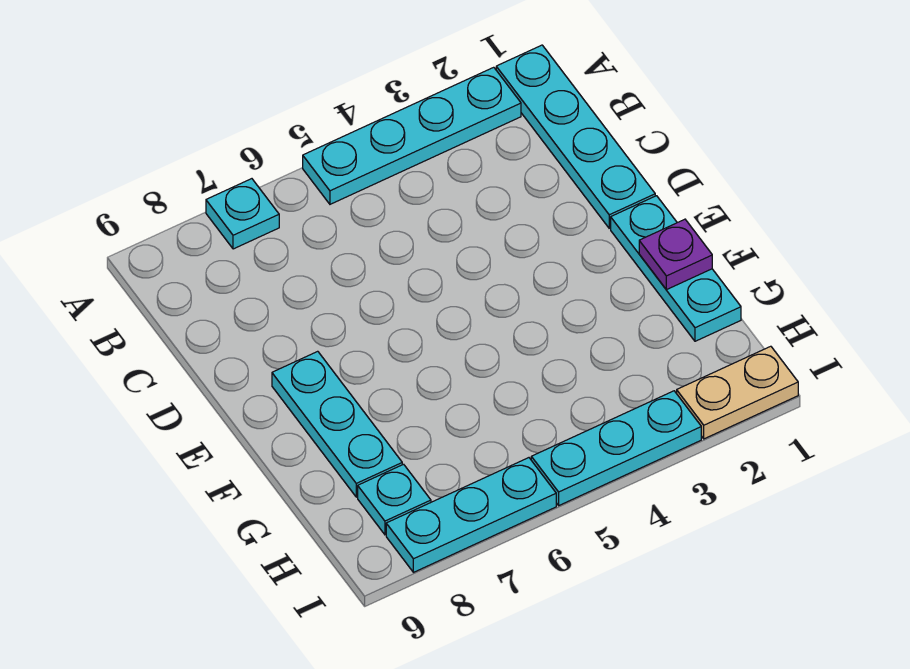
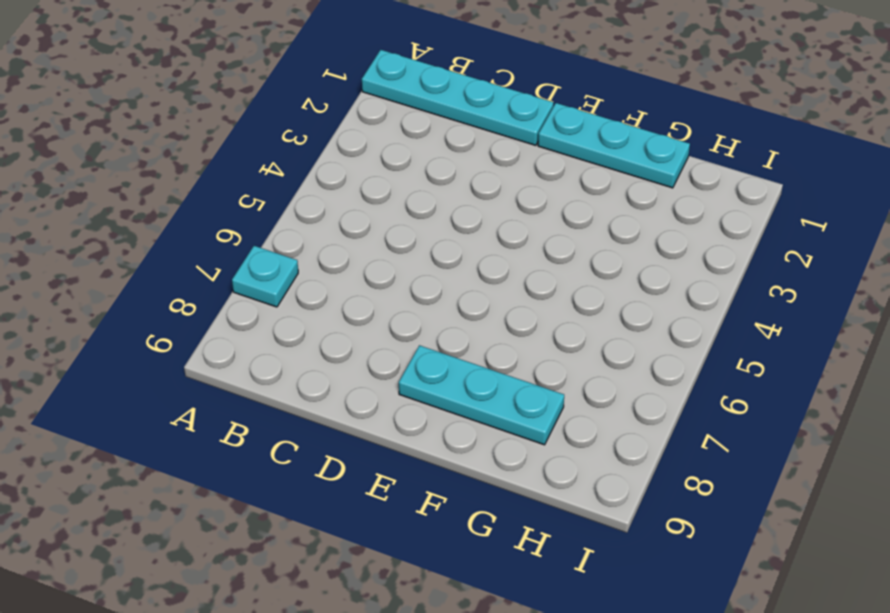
none -> cyan 1x4 plate [303,67,521,204]
none -> cyan 1x1 plate [358,464,431,535]

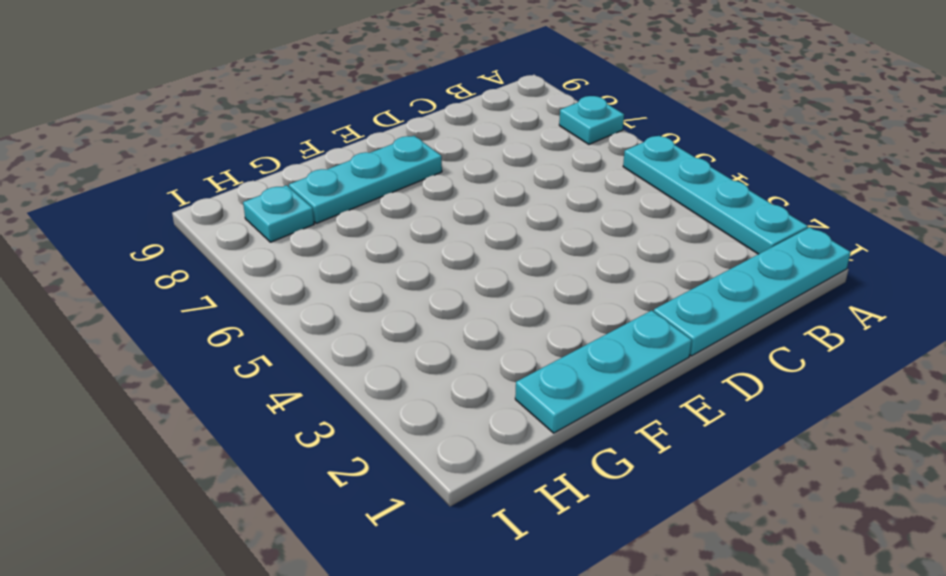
none -> tan 1x2 plate [677,346,798,439]
none -> cyan 1x3 plate [531,391,701,505]

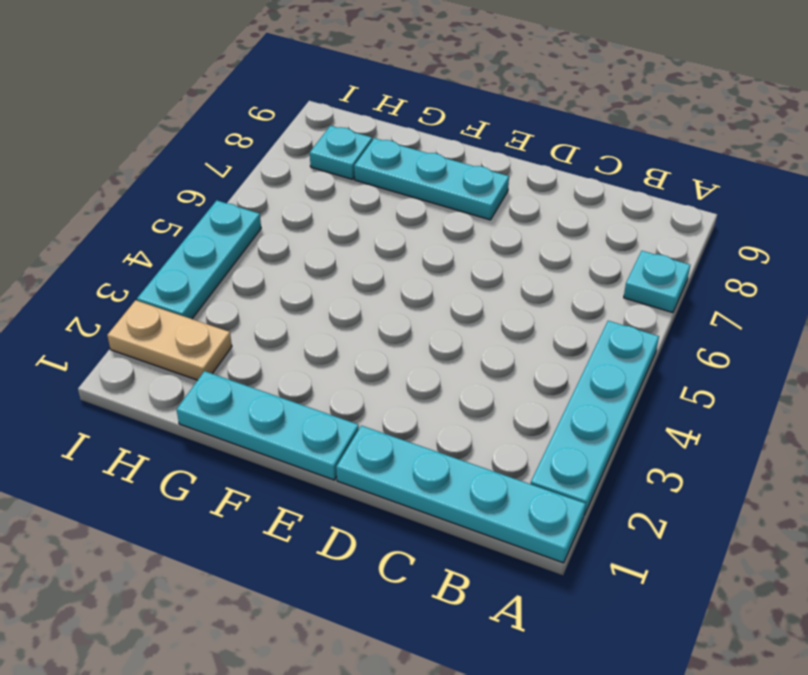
tan 1x2 plate [107,300,232,380] -> tan 1x2 plate turned to [677,346,798,439]
none -> cyan 1x3 plate [386,458,556,572]
none -> purple 1x1 plate [639,219,712,290]

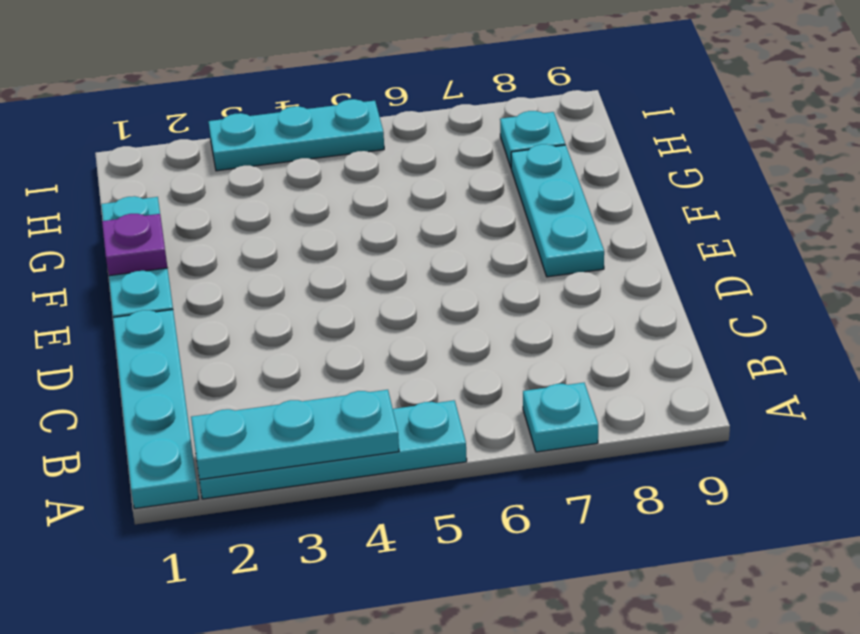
cyan 1x3 plate [191,390,399,480] -> cyan 1x3 plate moved to [386,458,556,572]
none -> tan 1x2 plate [677,346,798,439]

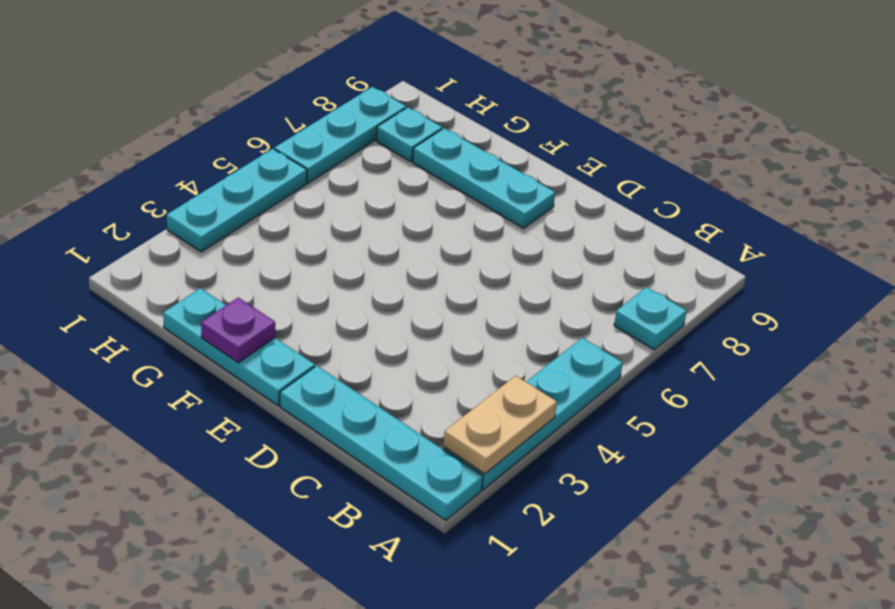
tan 1x2 plate [443,376,557,474] -> tan 1x2 plate moved to [677,346,798,439]

